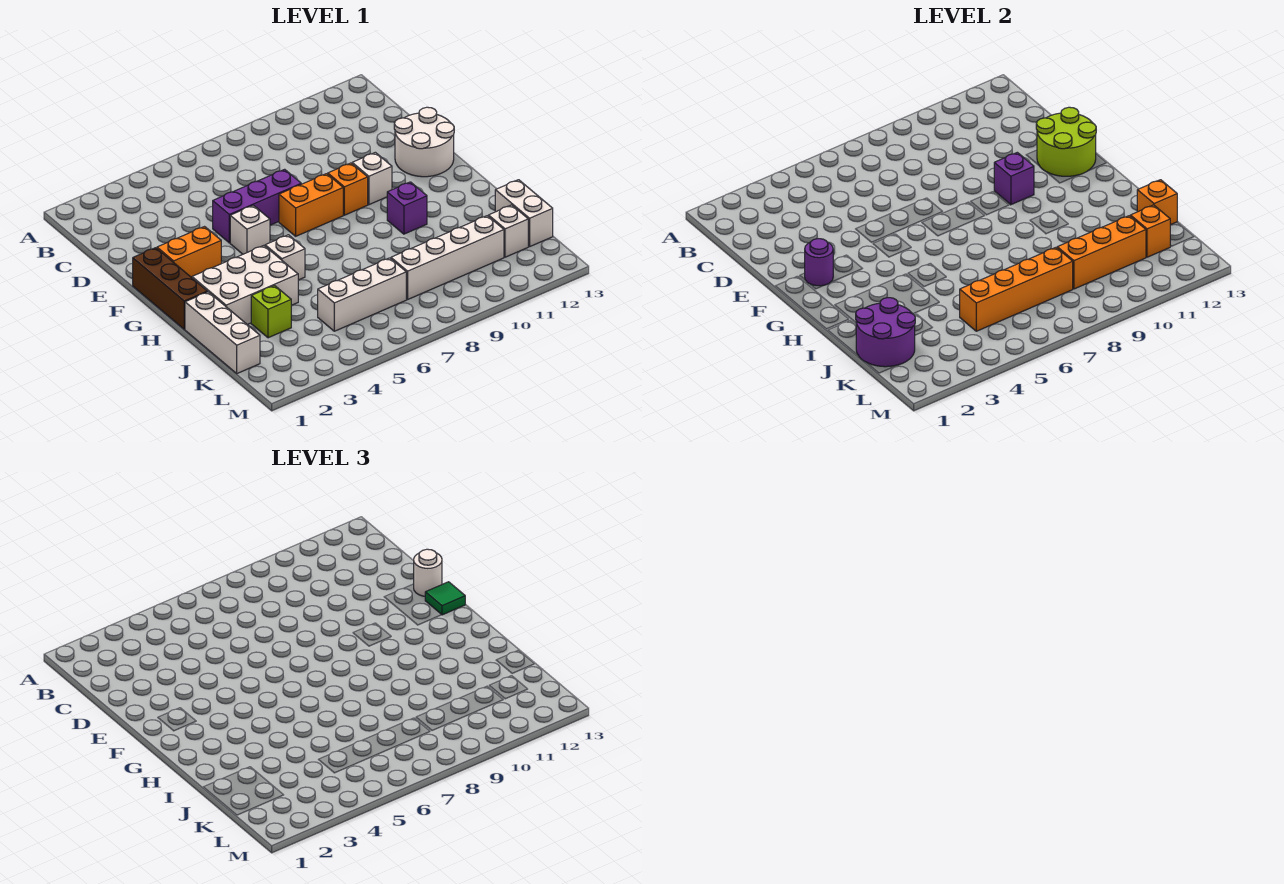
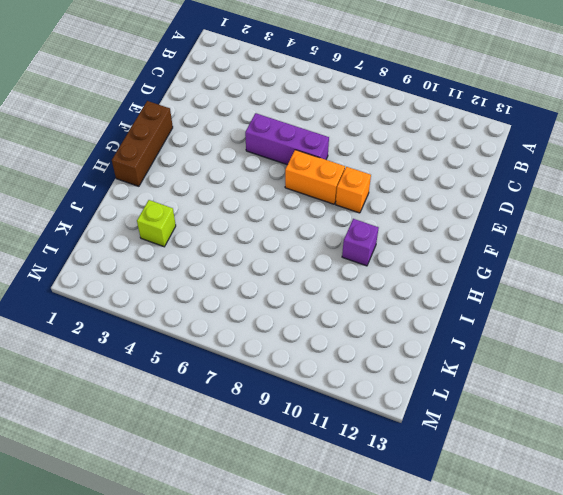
none -> white 2x2 round brick [394,107,454,177]
none -> orange 1x2 brick [157,227,221,278]
none -> white 1x1 brick [230,205,270,254]

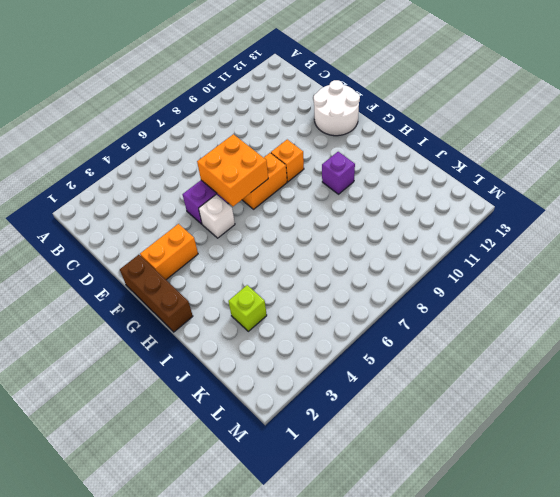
orange 2x2 brick [197,134,268,206] -> none
none -> white 1x1 brick [352,152,392,205]
none -> white 2x3 brick [192,246,298,325]
none -> white 1x1 brick [265,235,305,280]

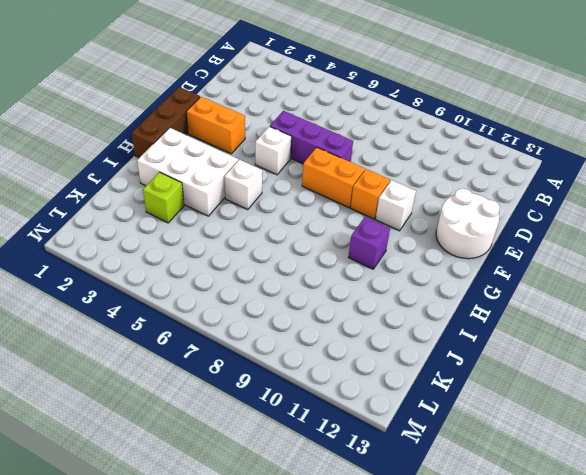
none -> white 1x3 brick [185,292,260,374]
none -> white 1x2 brick [495,180,553,247]
none -> white 1x3 brick [318,258,406,331]

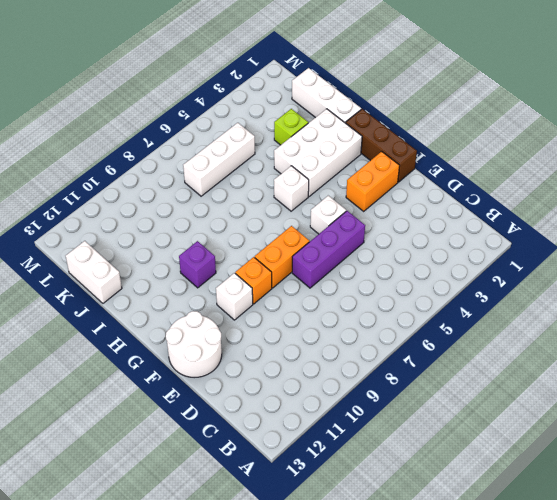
none -> white 1x4 brick [391,216,504,299]
none -> white 1x1 brick [488,205,528,257]
none -> lime 2x2 round brick [1036,107,1096,176]

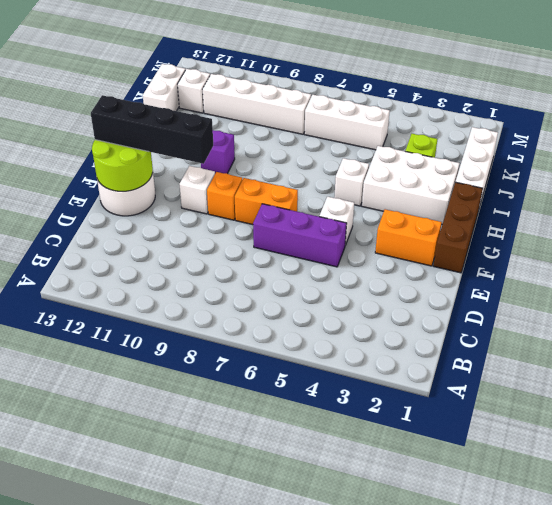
black 1x4 brick [91,95,213,164] -> green 1x1 tile [425,582,465,615]
none -> purple 1x1 round brick [805,239,833,286]
none -> purple 1x1 brick [994,152,1034,205]
none -> purple 2x2 round brick [856,298,915,367]

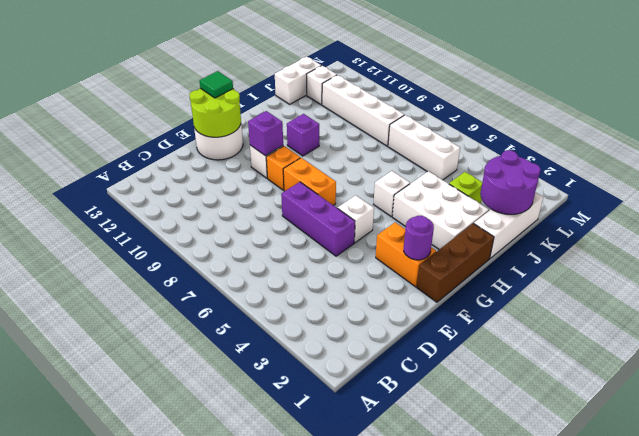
none -> orange 1x1 brick [1137,180,1177,225]
none -> orange 1x4 brick [960,248,1073,331]
none -> orange 1x3 brick [1057,216,1146,289]

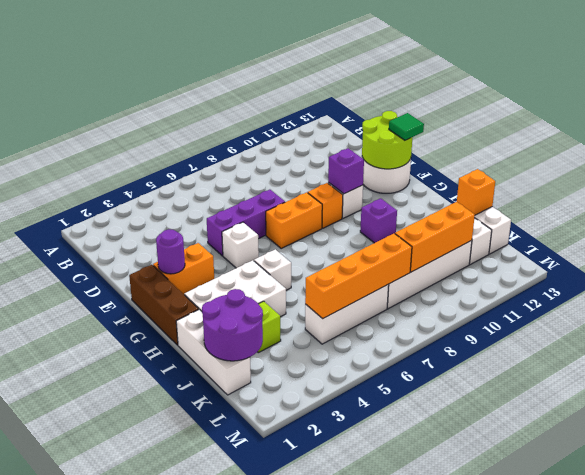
none -> orange 1x1 brick [1130,205,1170,257]
none -> white 1x1 round brick [414,549,442,596]

